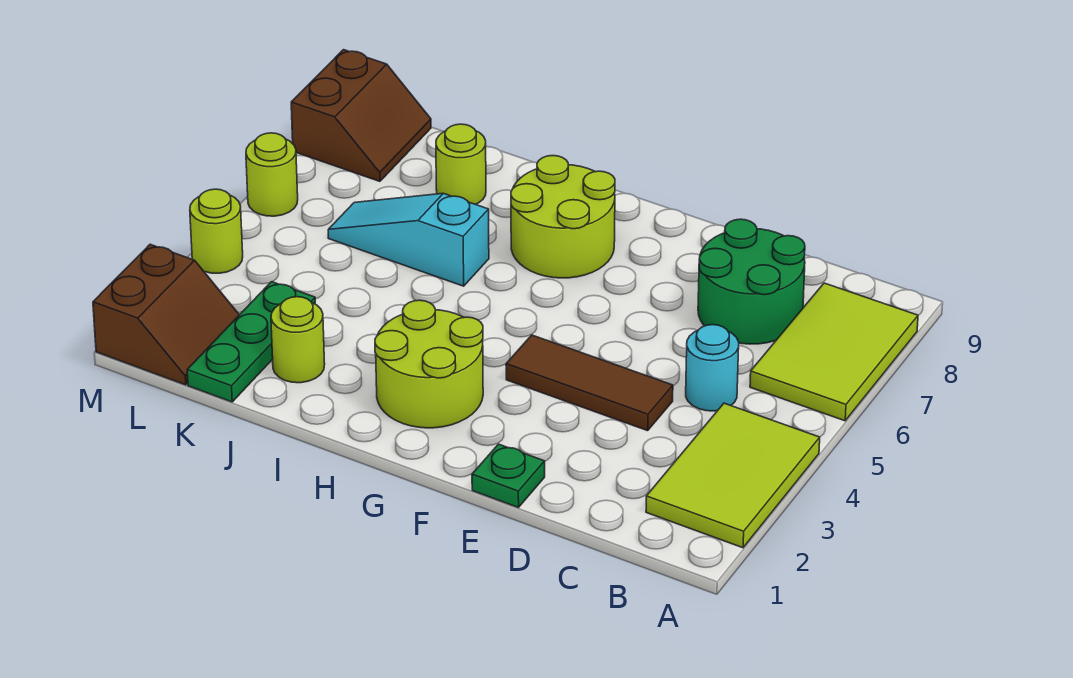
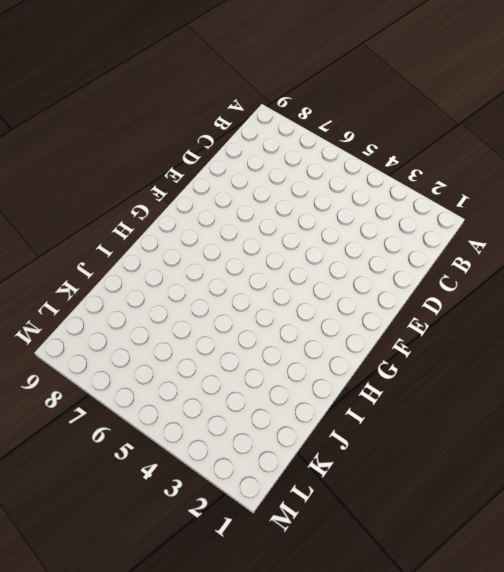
none -> lime 2x3 tile [646,403,820,548]
none -> lime 2x3 tile [750,283,918,421]
none -> cyan 1x1 round brick [686,325,739,411]

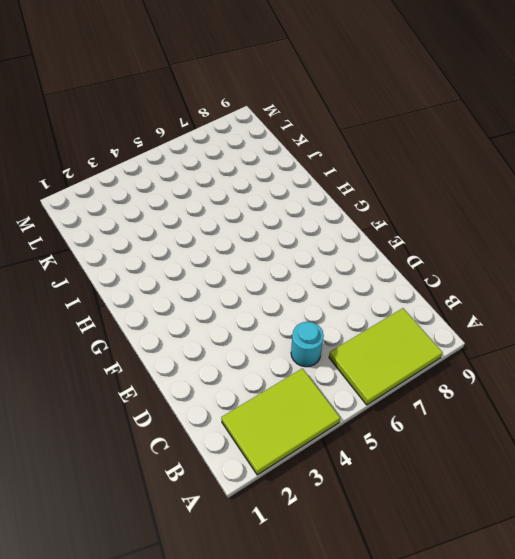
none -> green 2x2 round brick [698,219,805,344]
none -> brown 1x3 tile [506,335,673,431]
none -> green 1x1 plate [472,444,545,508]

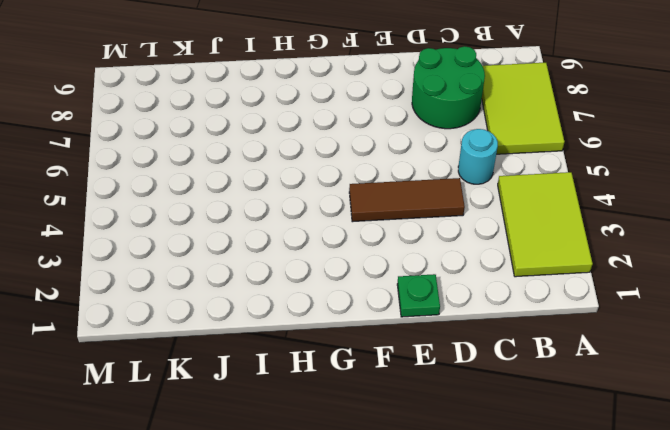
none -> lime 2x2 round brick [375,300,483,428]
none -> lime 2x2 round brick [511,156,615,278]
none -> cyan 1x3 slope [328,193,489,286]

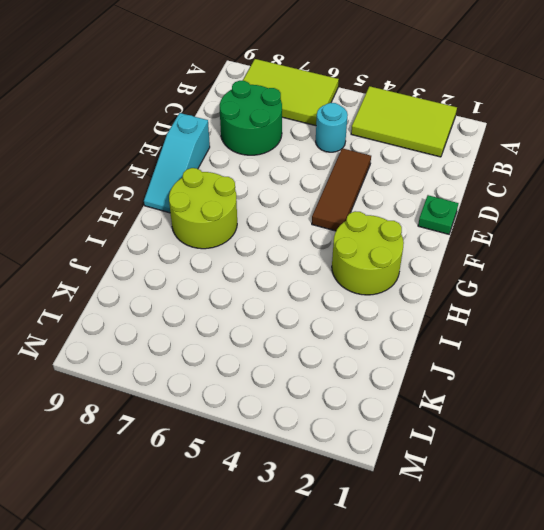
cyan 1x3 slope [144,113,210,213] -> cyan 1x3 slope moved to [328,193,489,286]
none -> lime 1x1 round brick [271,297,325,383]
none -> lime 1x1 round brick [436,124,486,204]
none -> green 1x3 plate [187,282,315,402]

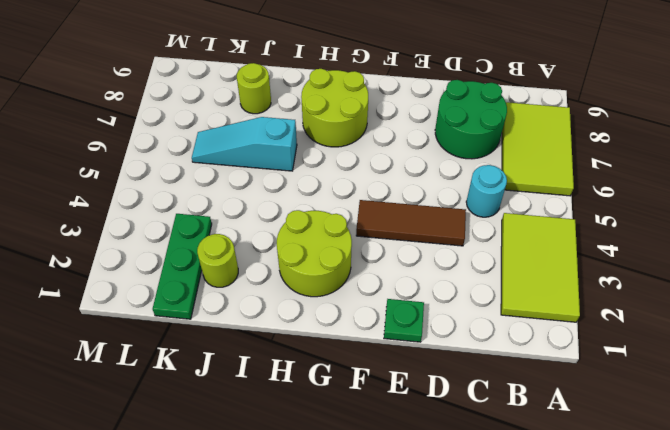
none -> brown 2x2 slope [93,244,239,385]
none -> brown 2x2 slope [291,50,431,181]
none -> lime 1x1 round brick [190,189,243,273]

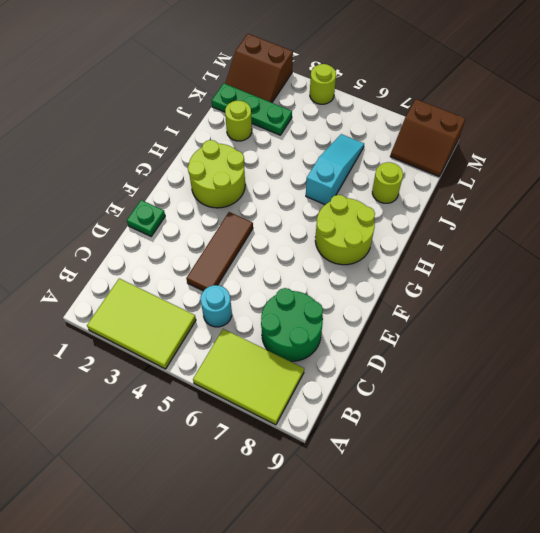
none -> lime 1x1 round brick [246,133,298,216]

